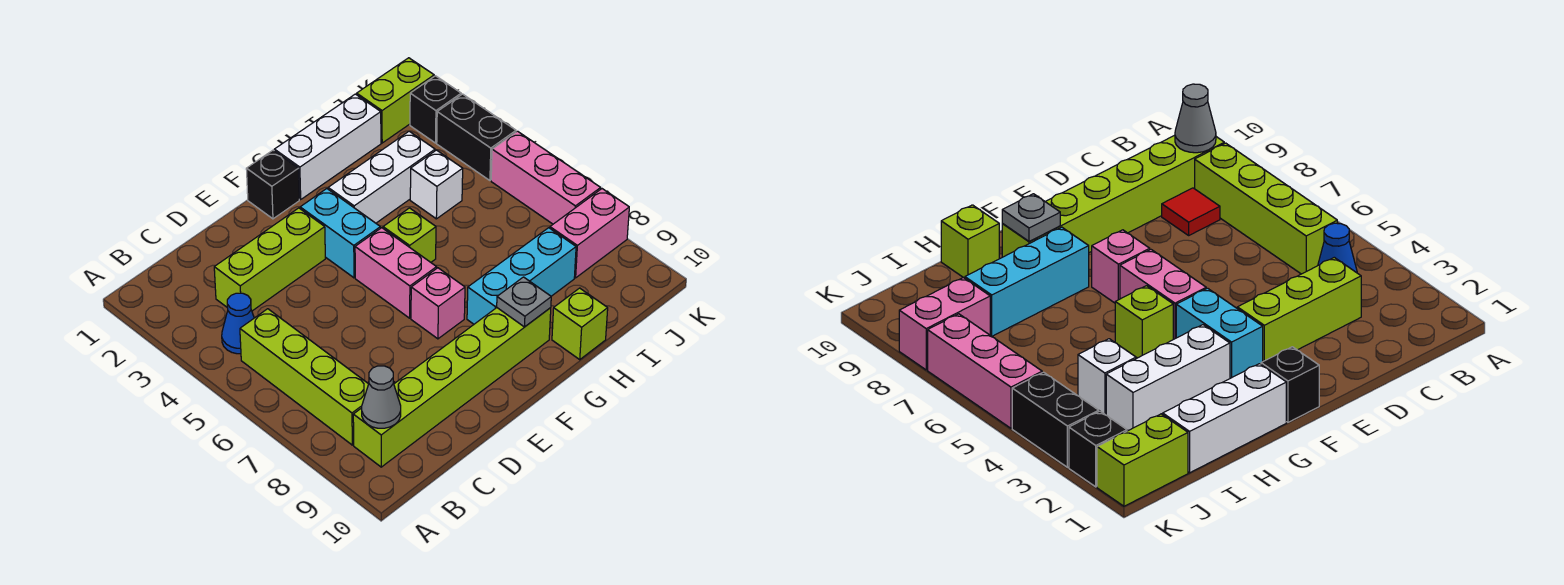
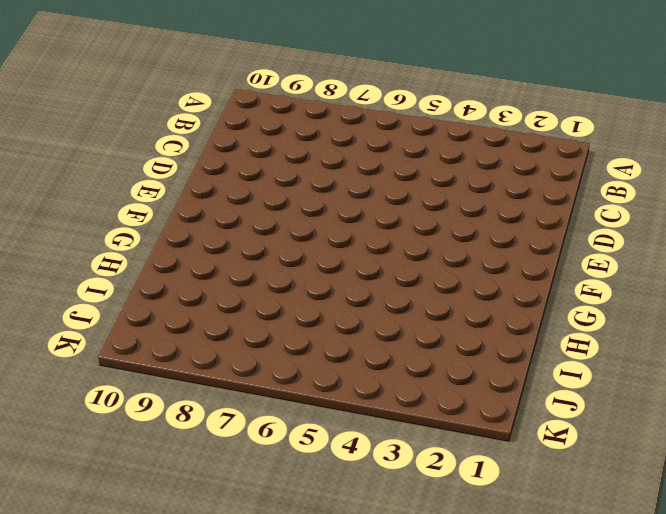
none -> blue 1x1 cone [222,293,254,354]
none -> lime 1x4 brick [240,309,368,445]
none -> lime 1x6 brick [353,308,551,467]

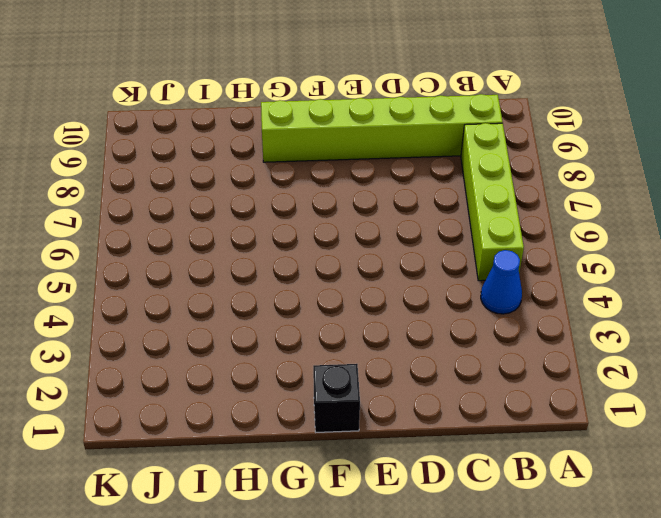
none -> lime 1x3 brick [214,208,325,311]
none -> red 1x1 tile [1162,188,1220,235]
none -> cyan 1x2 brick [300,189,380,278]

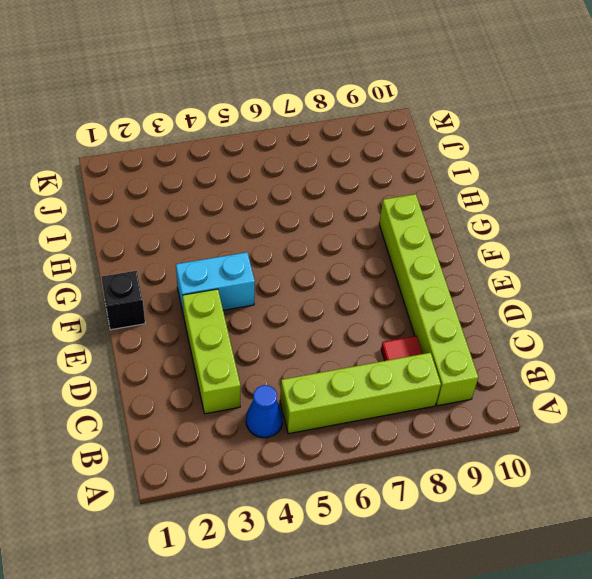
none -> pink 1x2 brick [355,228,437,318]
none -> pink 1x1 brick [411,268,465,339]
none -> white 1x3 brick [274,94,381,199]

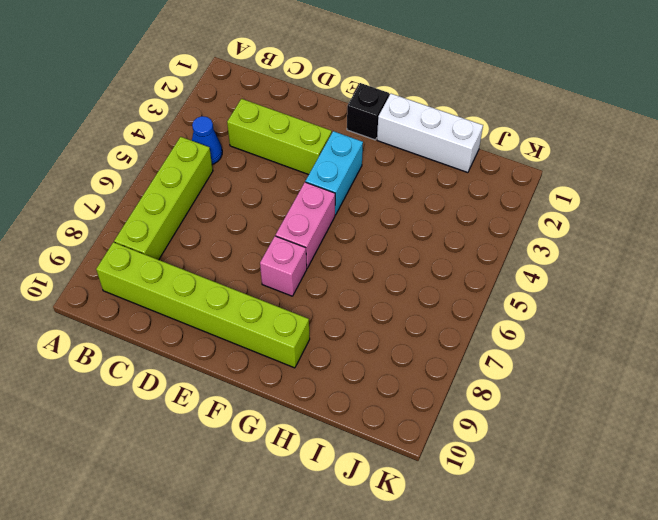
none -> red 1x1 tile [1162,188,1220,235]
none -> white 1x3 brick [328,131,435,223]
none -> lime 1x1 brick [383,208,436,262]

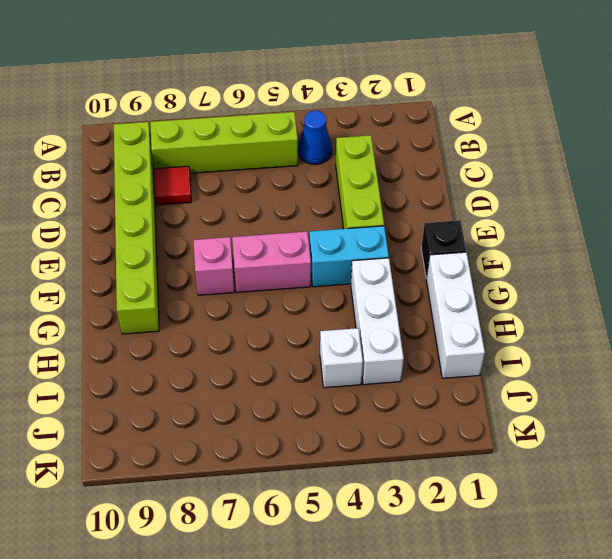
none -> lime 1x1 brick [383,208,436,262]
none -> cyan 1x3 brick [467,228,576,324]
none -> lime 1x1 brick [552,288,608,359]

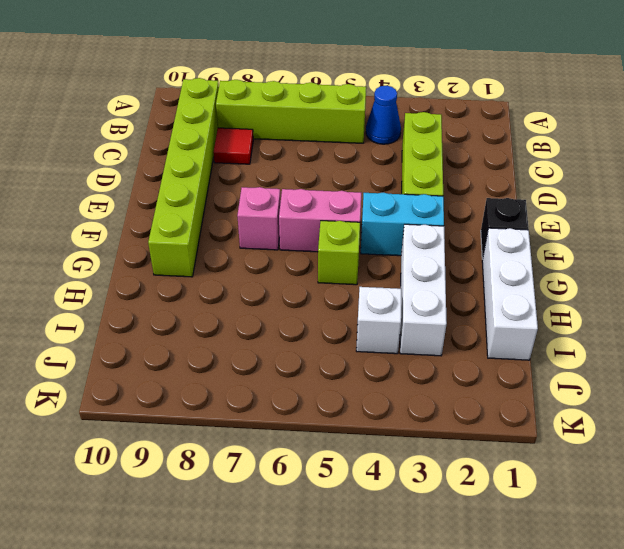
none -> cyan 1x3 brick [467,228,576,324]
none -> lime 1x1 brick [552,288,608,359]
none -> lime 1x2 brick [357,58,434,143]

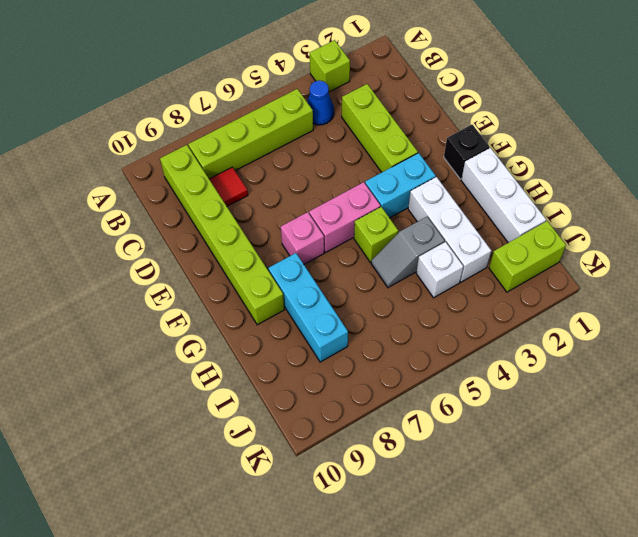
lime 1x1 brick [310,40,350,92] -> lime 1x1 brick moved to [552,288,608,359]
grey 1x2 slope [371,217,445,287] -> none
lime 1x2 brick [489,221,566,292] -> lime 1x2 brick turned to [357,58,434,143]
none -> pink 1x2 brick [550,189,629,278]
none -> black 1x1 brick [410,76,461,143]
none -> black 1x2 brick [437,94,516,180]

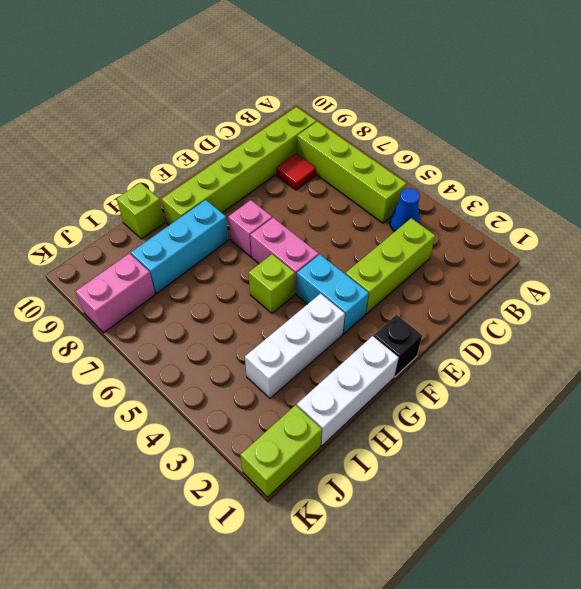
none -> white 1x1 brick [410,150,463,219]
none -> black 1x1 brick [410,76,461,143]
none -> black 1x2 brick [437,94,516,180]

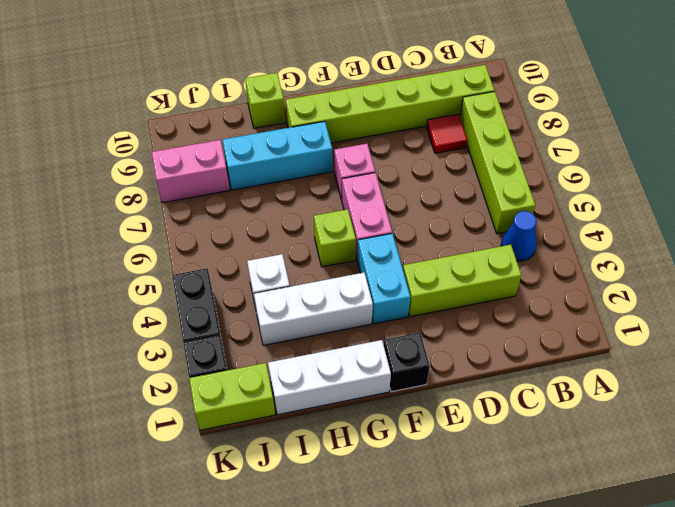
none -> pink 1x3 brick [491,131,601,224]
none -> grey 1x1 cone [362,366,401,428]
none -> grey 1x1 plate [497,277,551,327]

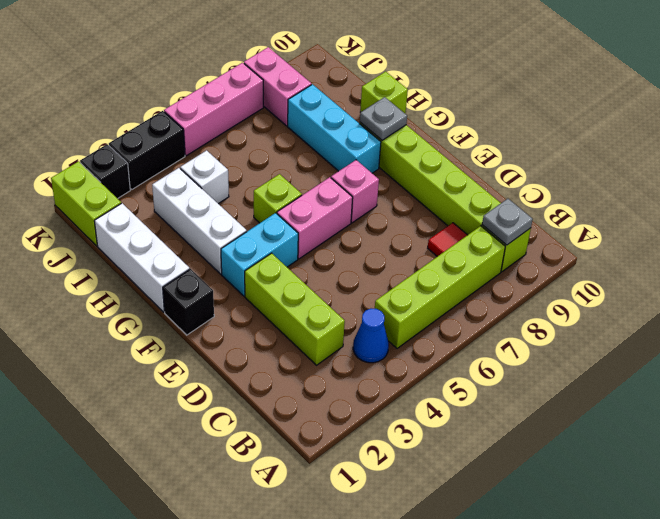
grey 1x1 plate [482,199,533,245] -> grey 1x1 cone [362,366,401,428]

